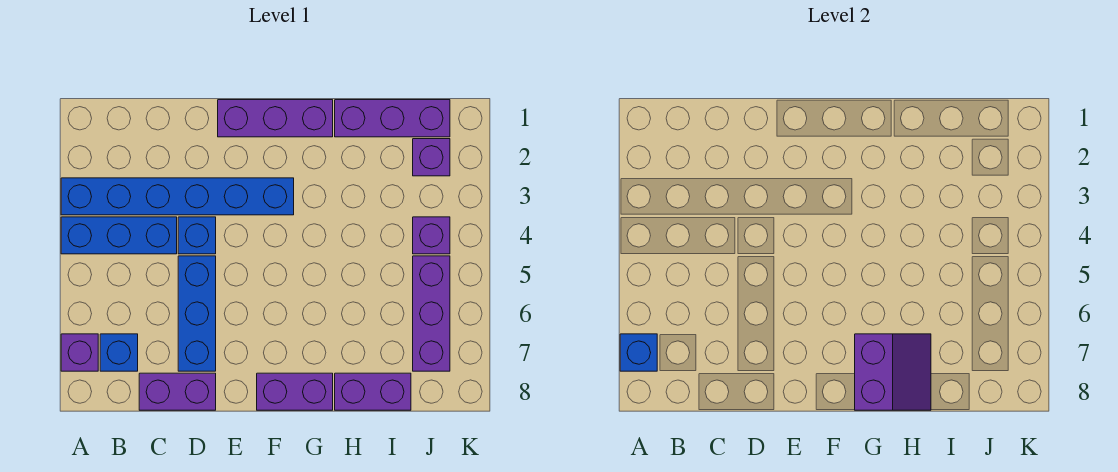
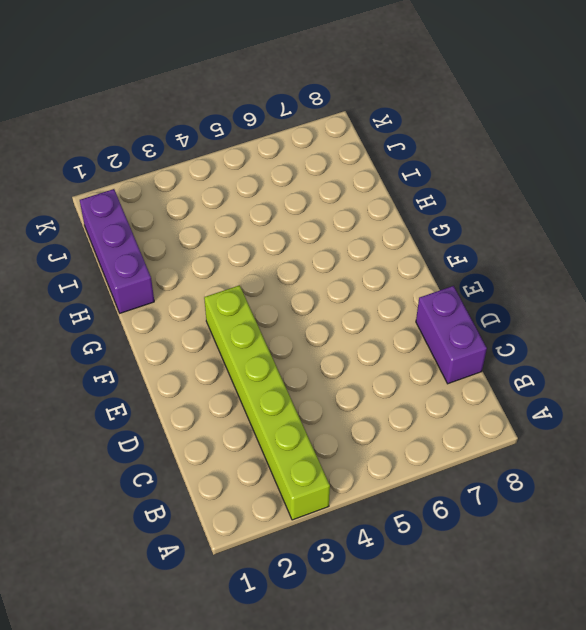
lime 1x6 brick [204,285,330,520] -> blue 1x6 brick [61,178,294,215]
none -> blue 1x3 brick [61,217,177,254]
none -> purple 1x1 brick [61,334,98,371]
none -> blue 1x1 brick [100,334,138,371]

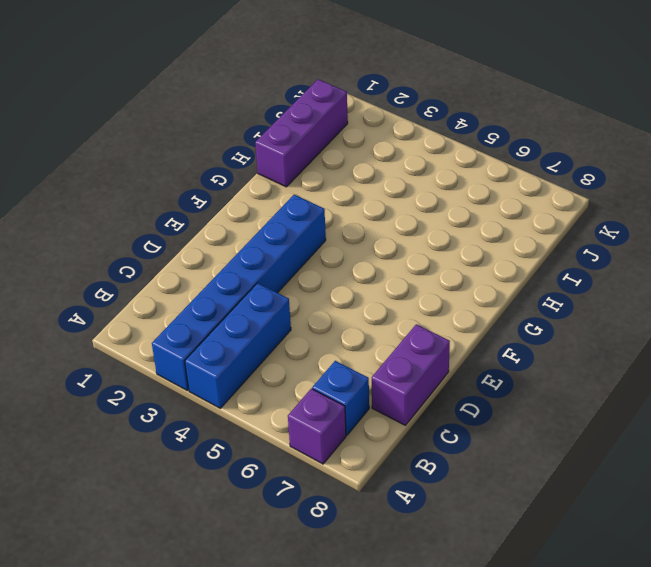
none -> blue 1x1 brick [178,217,216,254]
none -> blue 1x3 brick [178,256,216,371]
none -> purple 1x3 brick [218,100,333,137]

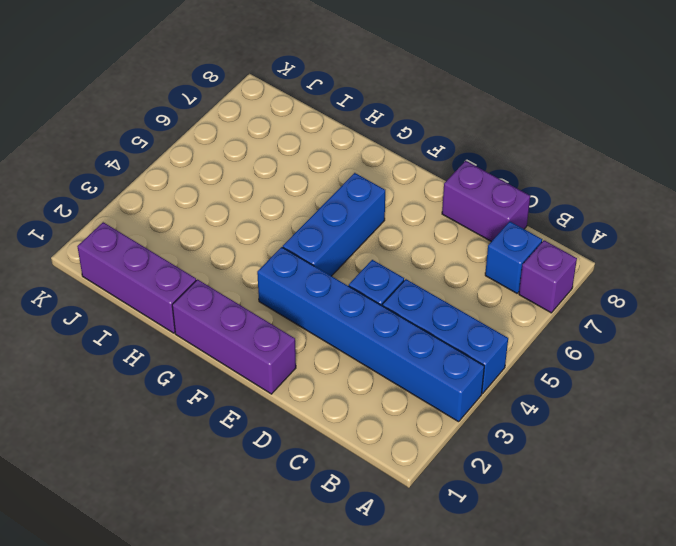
blue 1x3 brick [283,173,385,276] -> blue 1x3 brick moved to [178,256,216,371]
none -> purple 1x2 brick [257,373,333,410]
none -> purple 1x2 brick [335,373,411,410]
none -> purple 1x1 brick [413,139,450,176]

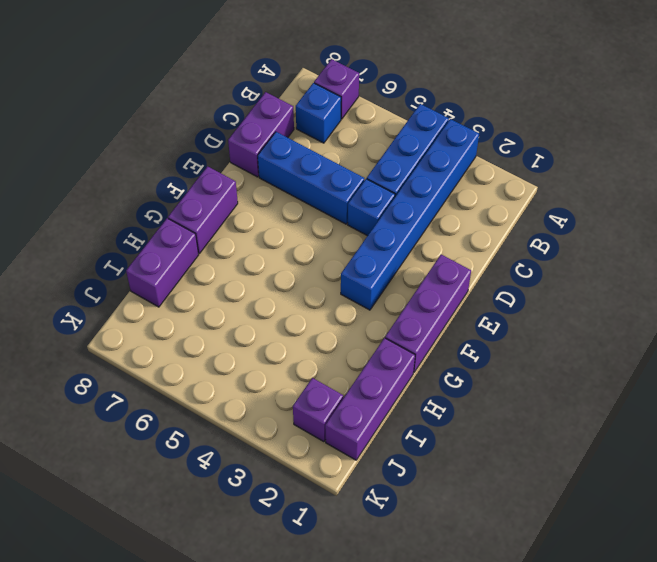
none -> purple 1x1 brick [413,217,450,254]
none -> purple 1x3 brick [413,256,450,371]
none -> blue 1x1 brick [620,334,657,371]

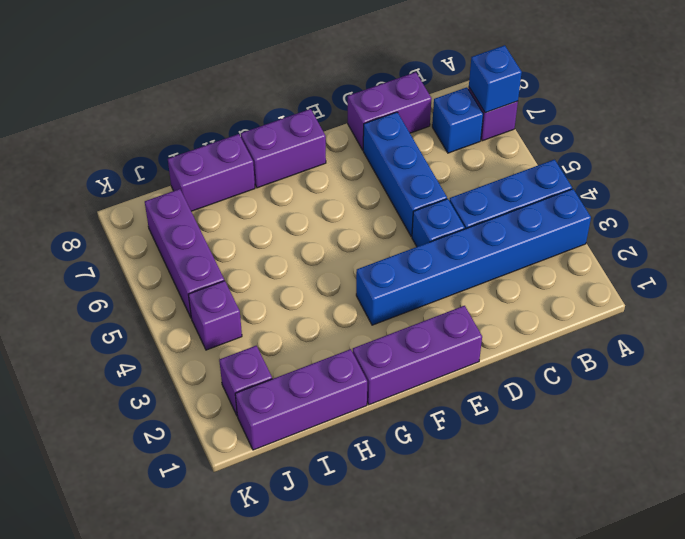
none -> purple 2x2 slope [855,334,931,410]

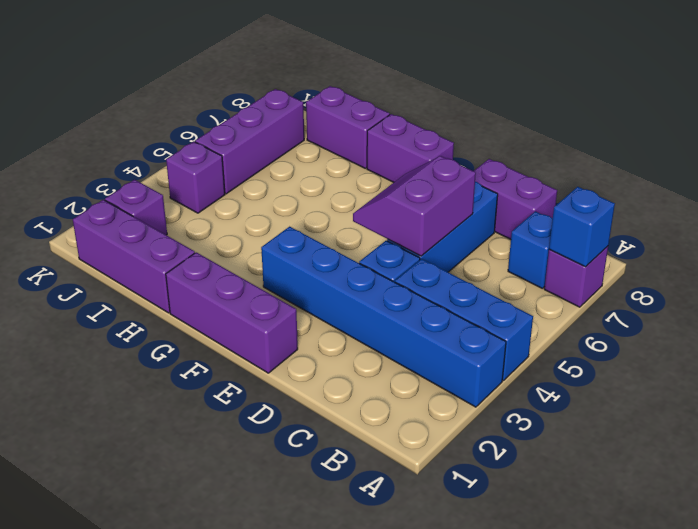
purple 2x2 slope [353,156,476,256] -> purple 2x2 slope moved to [855,334,931,410]

